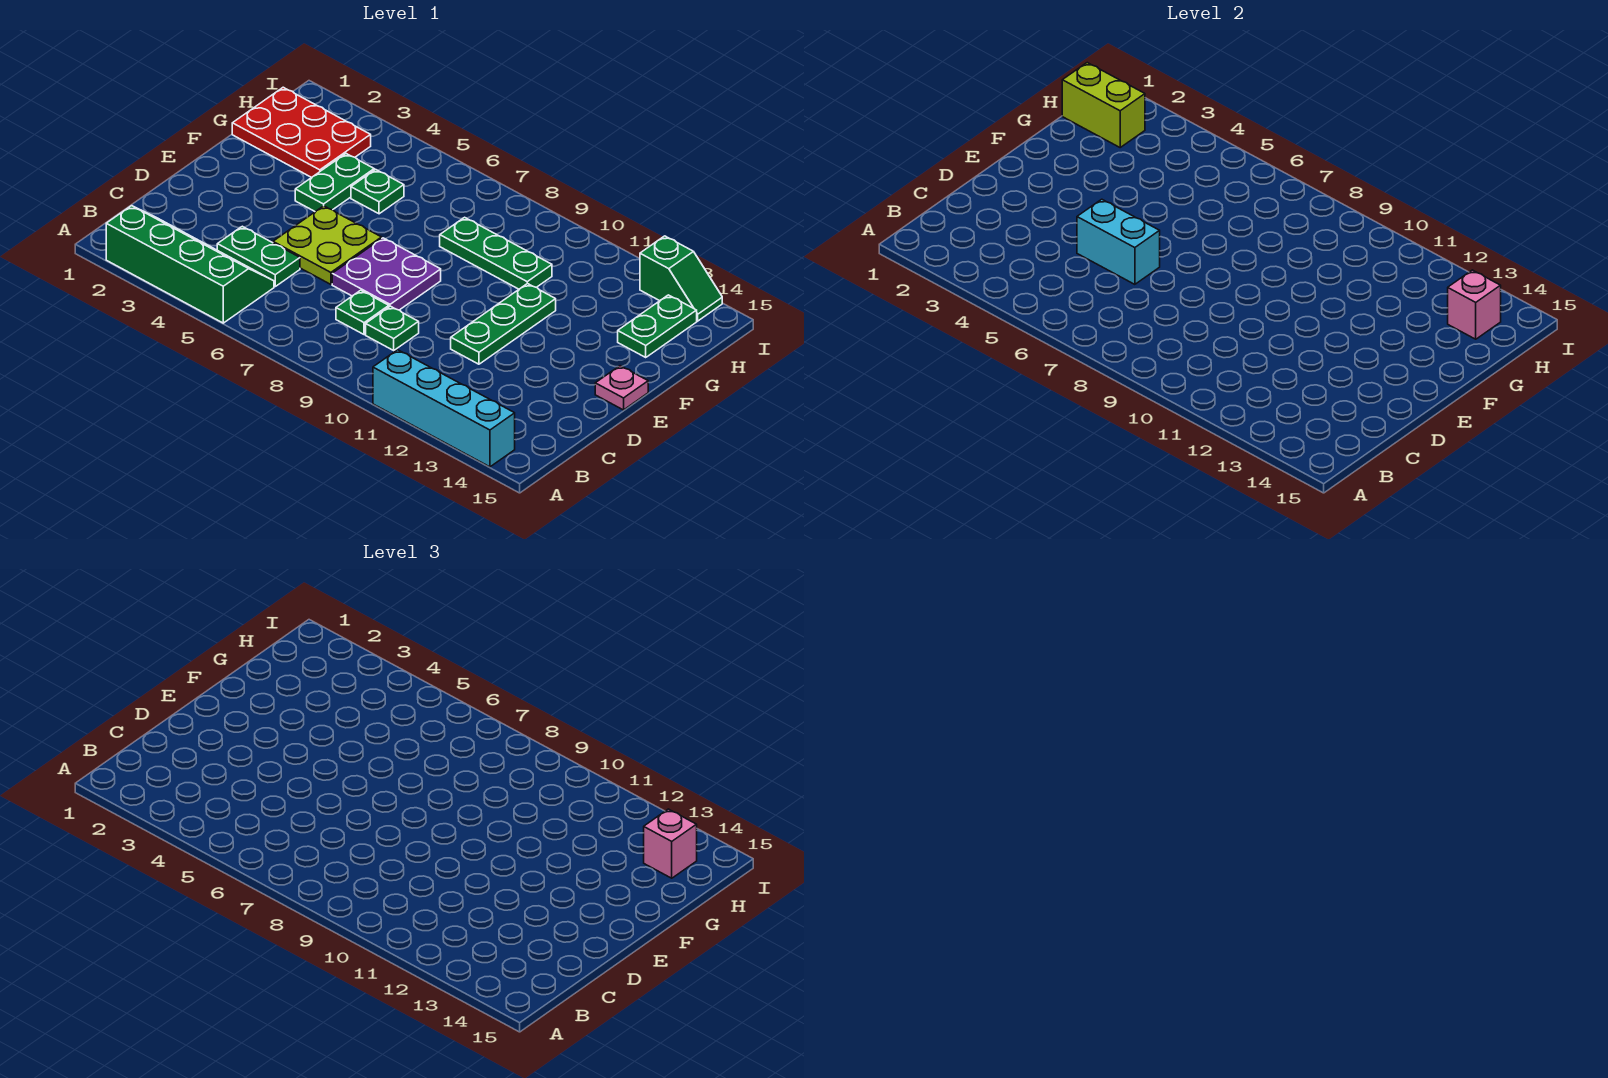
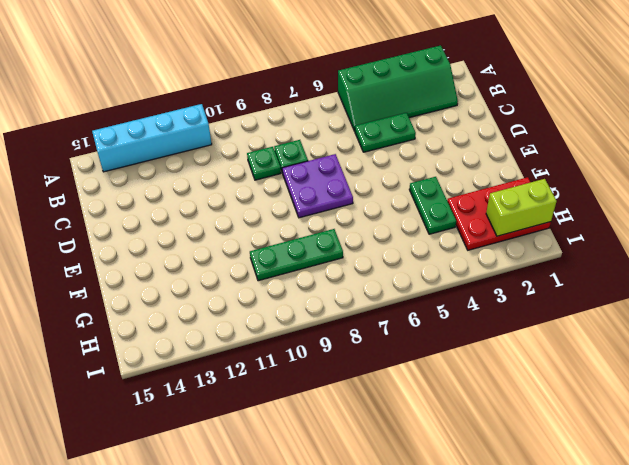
none -> lime 2x2 plate [273,206,382,284]
none -> green 1x3 plate [451,283,556,364]
none -> pink 1x1 plate [595,366,648,410]

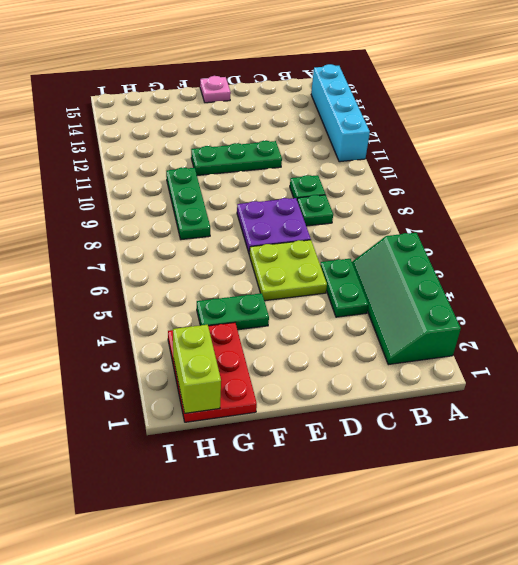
none -> green 1x1 plate [351,169,404,214]
none -> green 1x2 plate [618,295,697,357]
none -> green 1x2 slope [640,236,722,321]

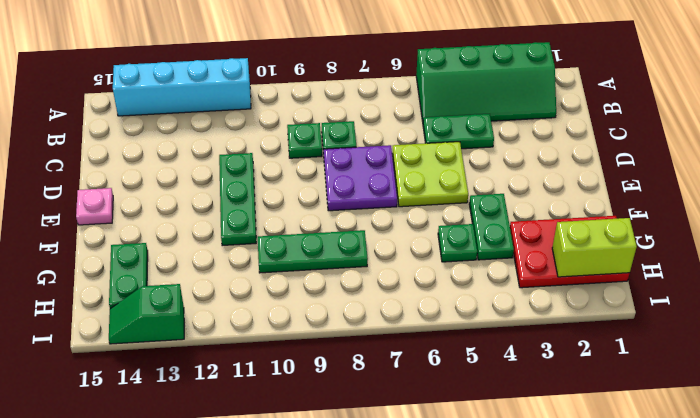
none -> cyan 1x2 brick [1077,199,1160,284]
none -> pink 1x1 brick [1448,270,1501,339]
none -> pink 1x1 brick [644,809,697,878]

